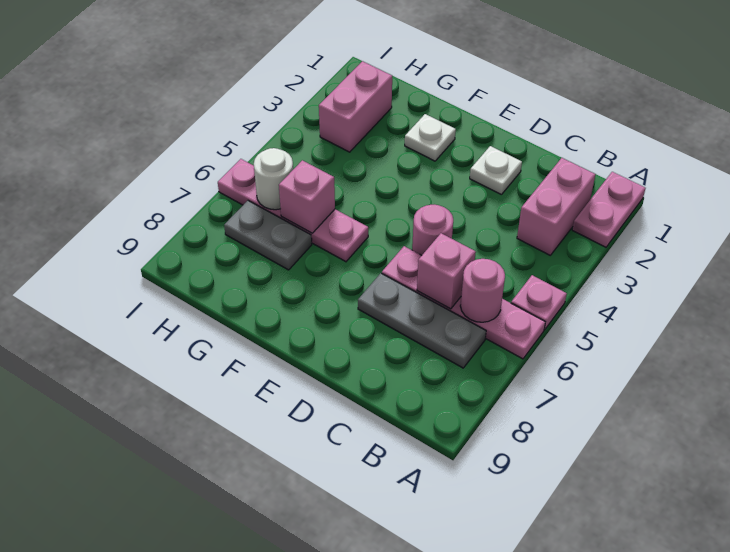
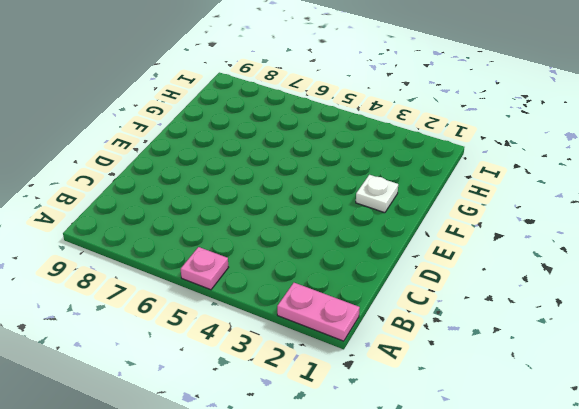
none -> pink 1x4 plate [382,246,545,359]
none -> pink 1x2 brick [517,158,595,255]
none -> grey 1x3 plate [358,273,486,368]

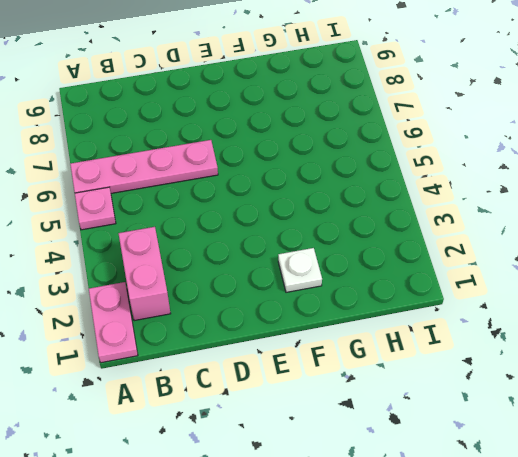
none -> grey 1x3 plate [358,273,486,368]
none -> white 1x1 plate [470,146,522,195]
none -> pink 1x1 round brick [412,205,453,255]

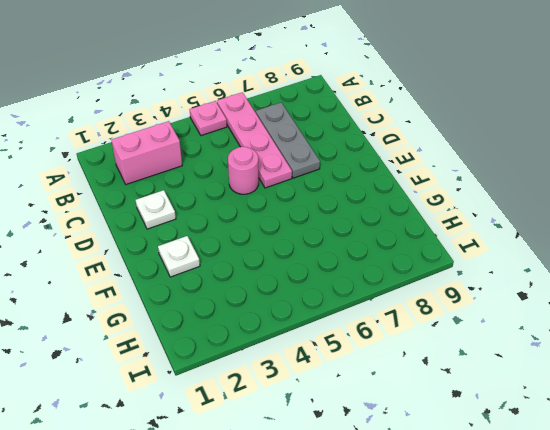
none -> pink 1x2 plate [572,172,646,247]
none -> pink 1x4 plate [218,159,368,262]
none -> grey 1x2 plate [224,201,312,270]

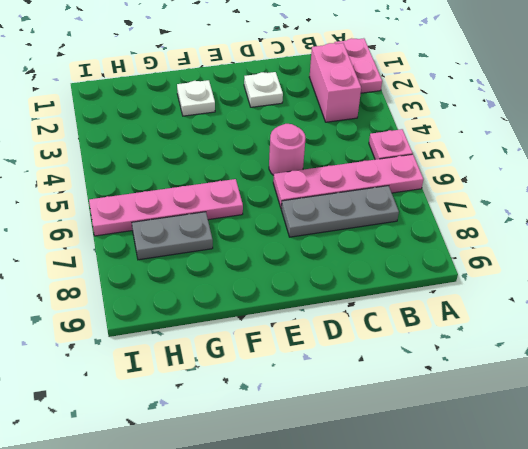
none -> pink 1x2 brick [319,61,392,152]
none -> pink 1x1 round brick [460,259,505,322]
none -> pink 1x1 brick [417,233,476,309]

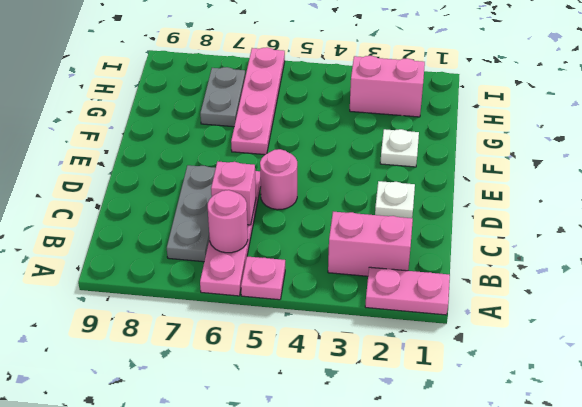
none -> pink 1x1 brick [279,160,335,233]
none -> white 1x1 round brick [254,148,293,210]

